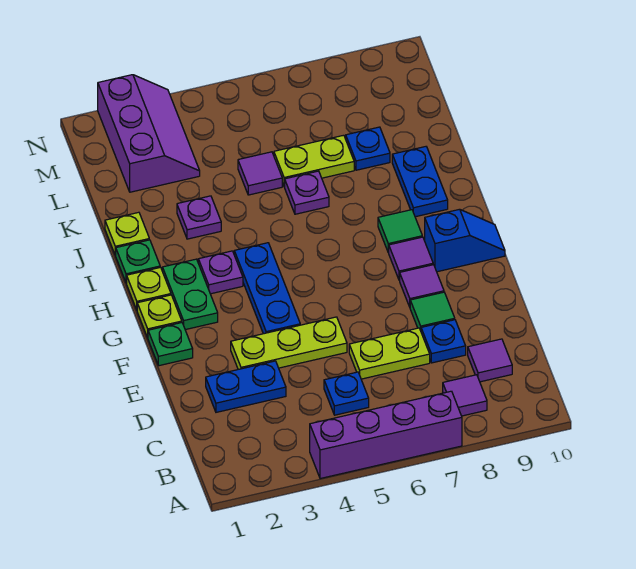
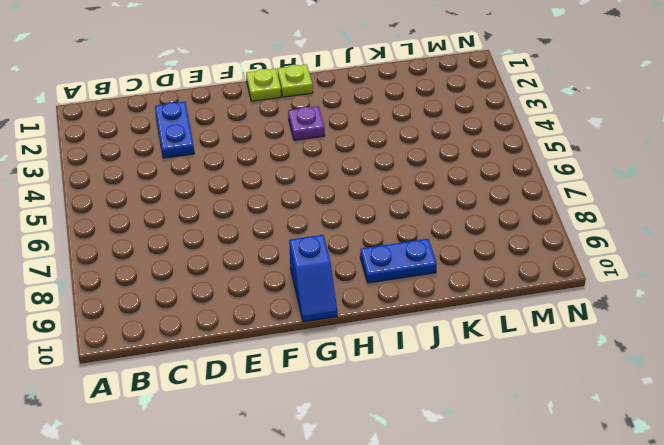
none -> purple 1x4 brick [310,391,462,479]
none -> purple 1x1 tile [443,375,487,416]
none -> blue 1x1 plate [324,372,369,415]

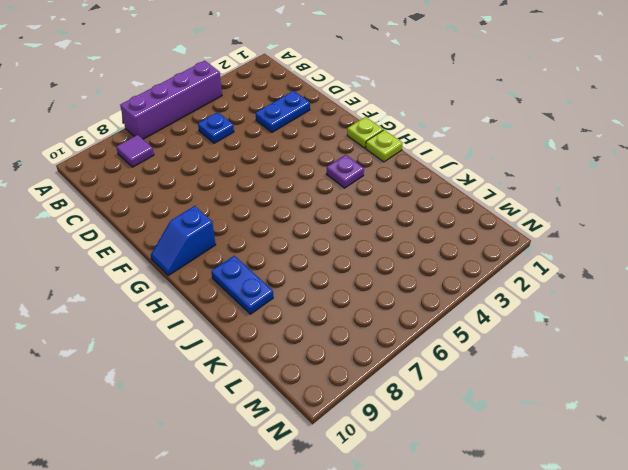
none -> purple 1x1 tile [468,339,512,382]
none -> lime 1x2 plate [349,328,430,379]
none -> blue 1x1 plate [421,320,466,363]

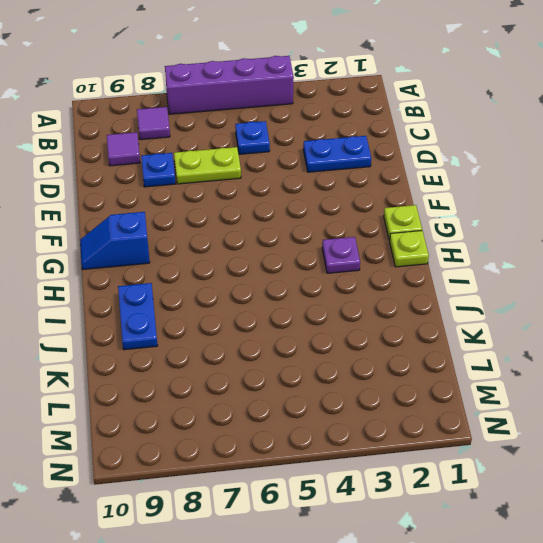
none -> lime 1x3 plate [231,317,347,369]
none -> green 1x1 tile [410,292,455,330]
none -> green 1x1 plate [148,323,193,366]

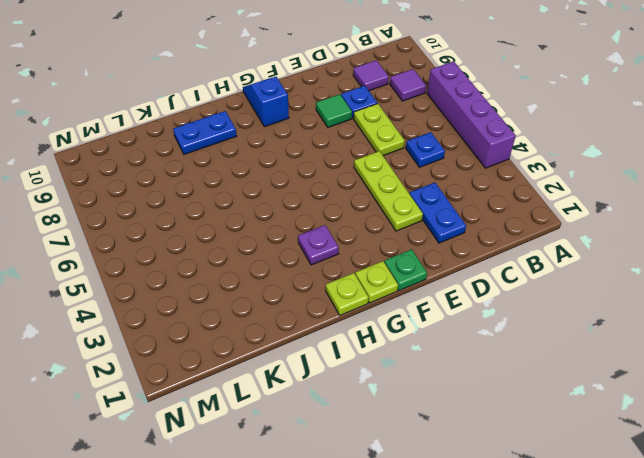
none -> blue 1x3 plate [234,243,300,334]
none -> purple 1x1 tile [400,265,444,307]
none -> green 1x2 plate [162,259,218,330]

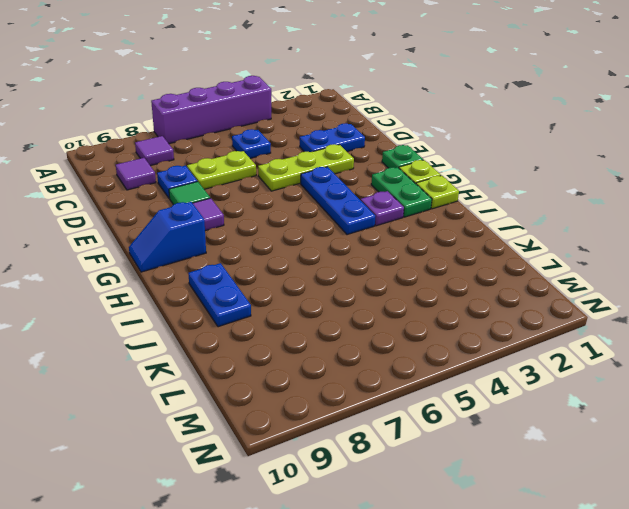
none -> purple 1x1 tile [389,237,433,280]
none -> green 1x1 tile [378,210,422,253]
none -> green 1x1 plate [115,240,160,283]

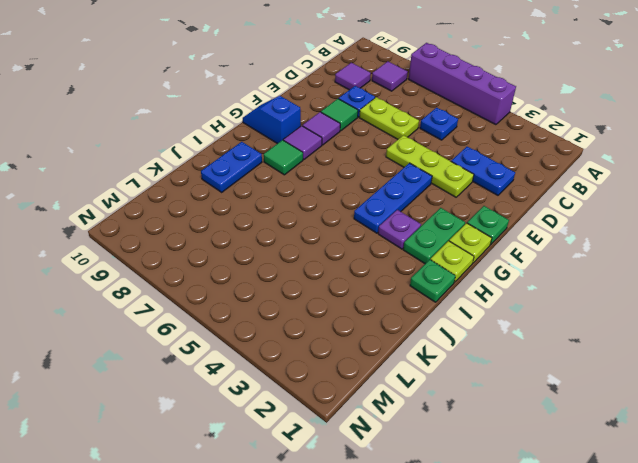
none -> lime 1x1 plate [105,212,149,255]
none -> purple 1x1 plate [177,196,221,239]
none -> purple 1x1 plate [285,171,329,214]

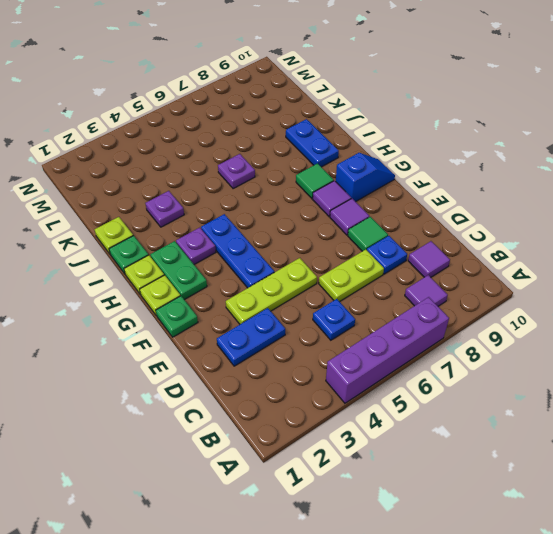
none -> purple 1x1 tile [238,152,282,195]
none -> lime 1x2 plate [274,135,354,187]
none -> blue 1x1 plate [346,127,390,170]

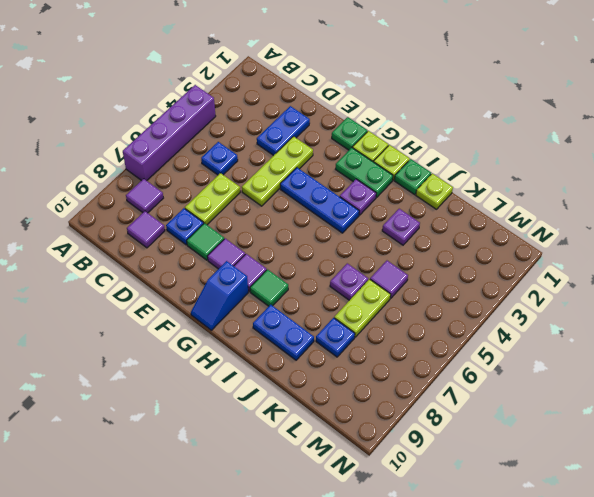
none -> purple 2x3 slope [98,75,200,192]

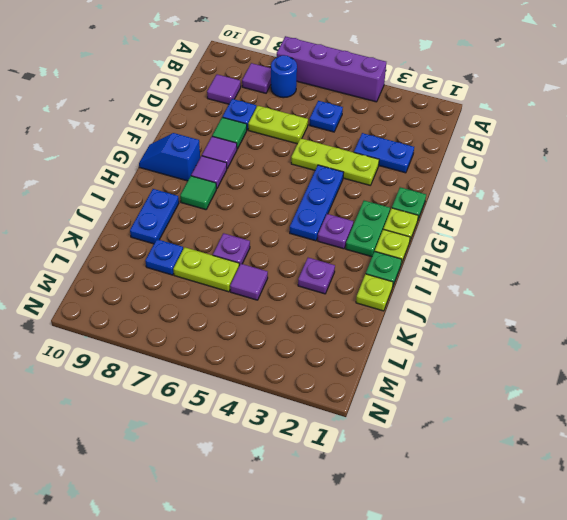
blue 1x1 round brick [271,55,297,98] -> none
none -> purple 2x3 slope [98,75,200,192]

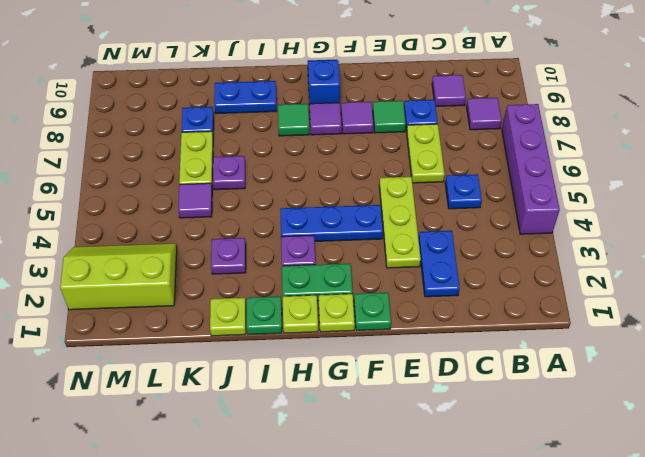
lime 2x3 slope [60,243,177,310] -> purple 2x3 slope [98,75,200,192]

